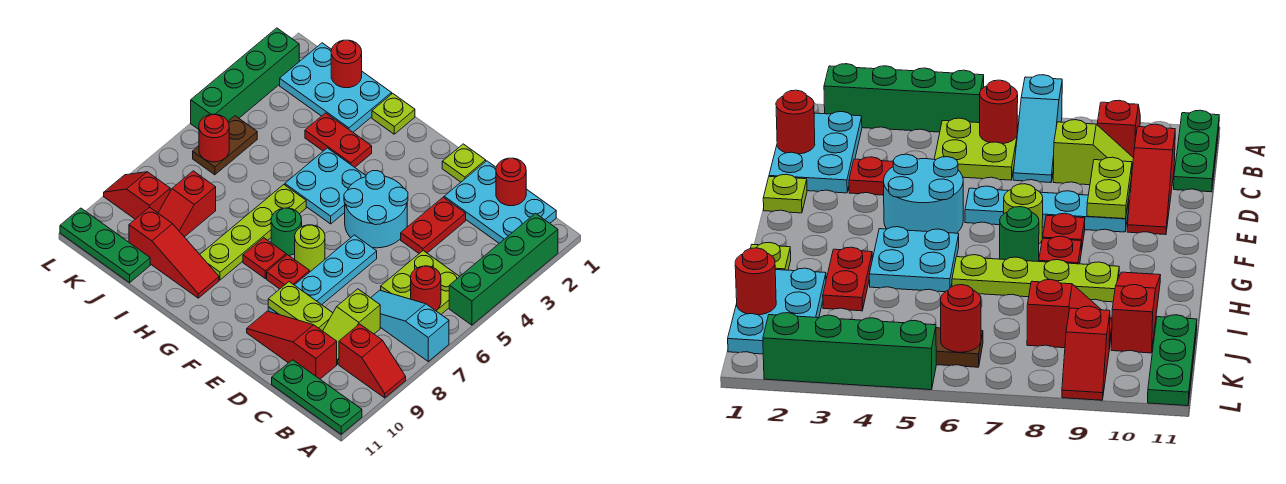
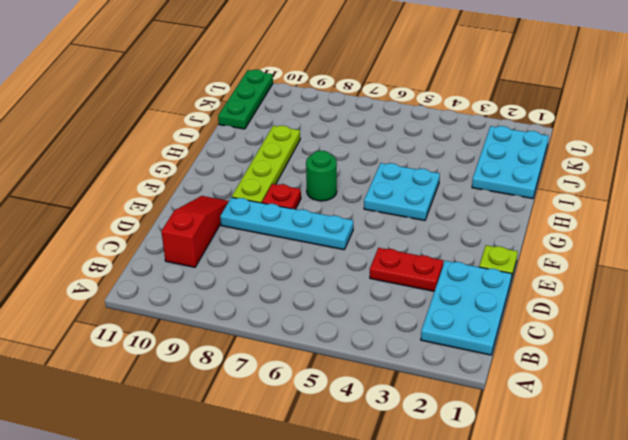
lime 1x4 plate [232,126,300,203] -> lime 1x4 plate turned to [200,185,306,280]
none -> green 1x4 brick [449,213,558,325]
none -> cyan 1x3 slope [371,290,449,361]
none -> red 1x2 slope [339,324,406,398]
none -> green 1x3 plate [272,360,362,434]

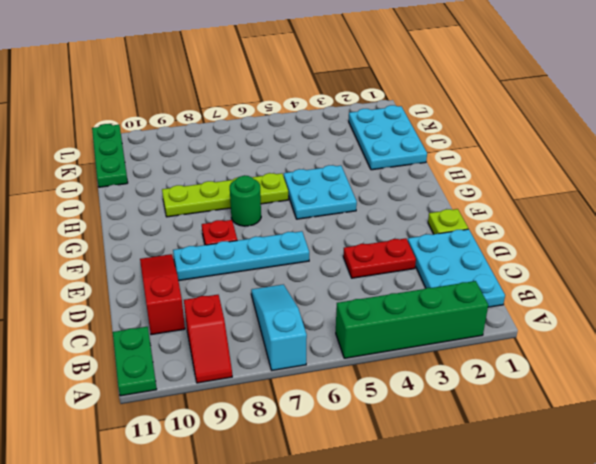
green 1x2 plate [113,327,157,396] -> green 1x3 plate [272,360,362,434]
none -> lime 2x2 plate [381,251,459,314]
none -> lime 1x2 slope [323,289,380,364]
none -> cyan 2x2 round brick [344,171,408,248]
none -> lime 1x1 round brick [295,225,325,272]

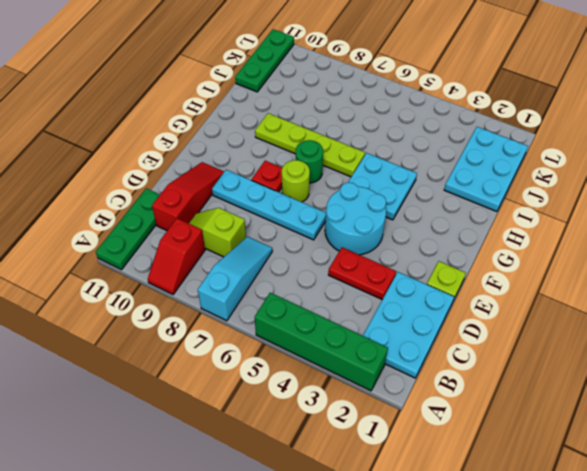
none -> lime 2x2 plate [381,251,459,314]
none -> red 1x1 plate [243,238,286,279]
none -> lime 1x1 plate [372,93,415,134]
none -> red 1x2 plate [305,113,372,167]

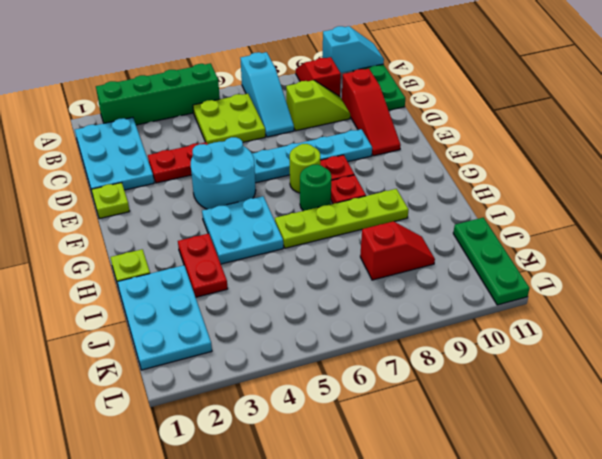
cyan 1x2 slope [323,26,384,73] -> none
none -> red 1x3 slope [129,207,219,298]
none -> brown 1x2 plate [193,116,257,175]
none -> red 1x2 slope [104,172,170,219]
none -> green 1x4 brick [191,28,299,129]

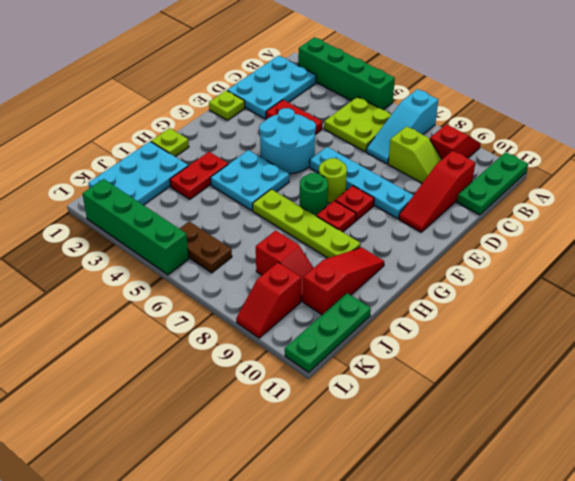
none -> red 1x1 round brick [411,266,441,311]
none -> red 1x1 round brick [496,158,526,206]
none -> lime 1x2 plate [268,282,333,331]
none -> red 1x1 round brick [331,40,362,88]

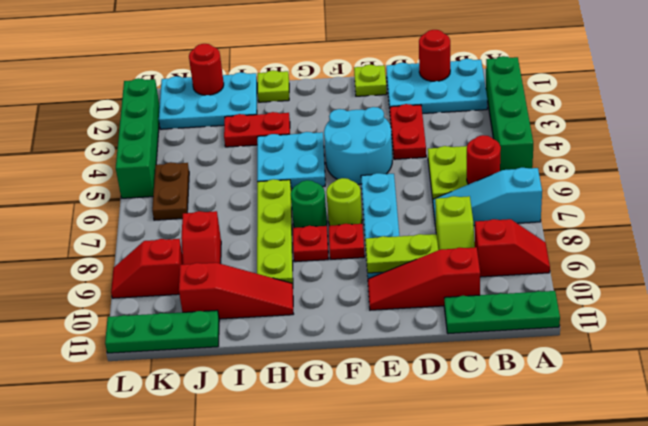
none -> red 1x1 round brick [199,114,229,162]

